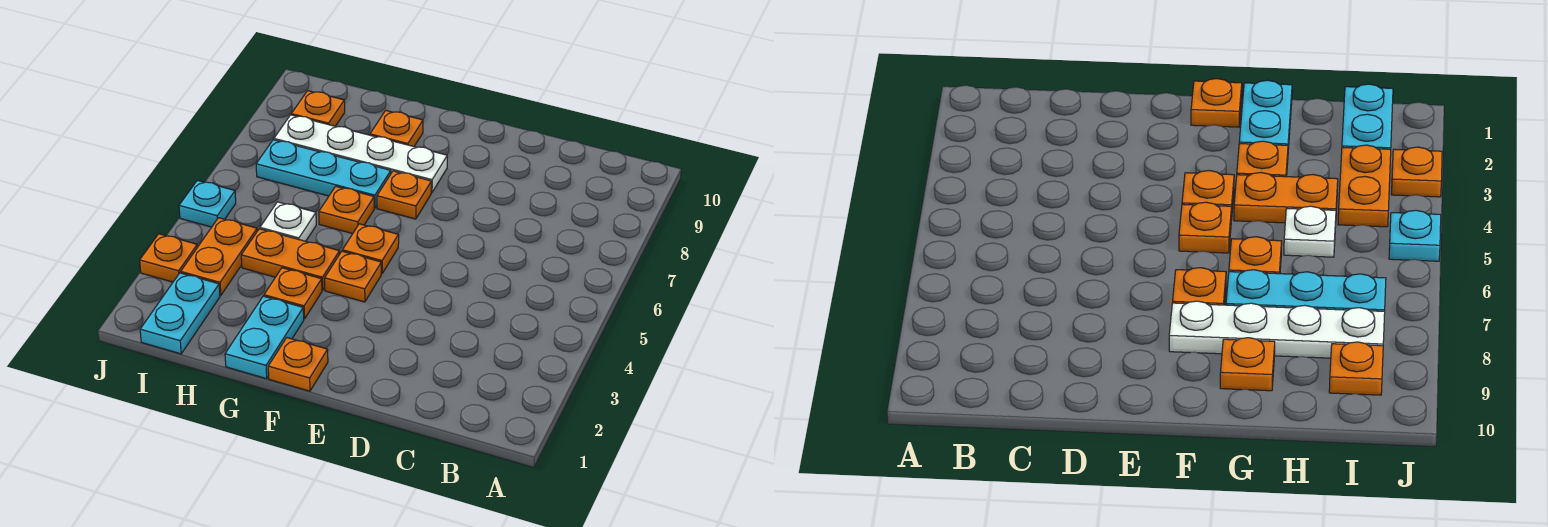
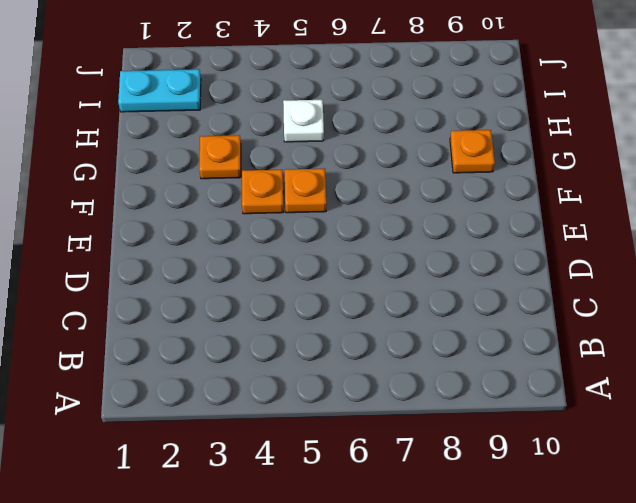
none -> orange 1x1 plate [268,338,328,391]
none -> orange 1x1 plate [377,171,432,219]
none -> white 1x4 plate [274,115,447,193]

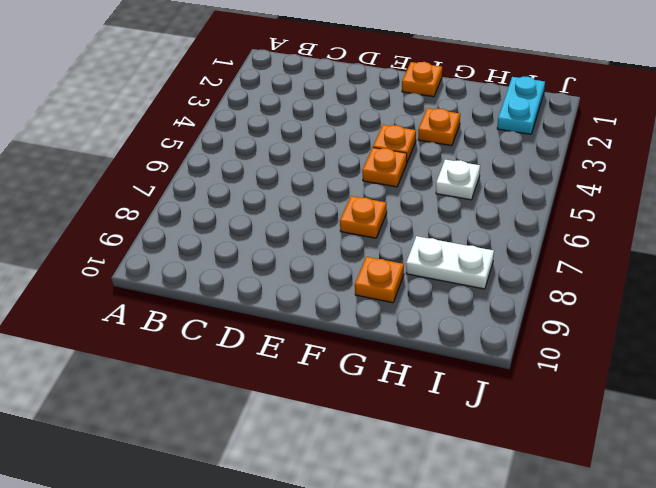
white 1x2 plate [406,236,494,289] -> white 1x4 plate [274,115,447,193]
none -> cyan 1x2 plate [225,296,304,379]
none -> orange 1x2 plate [241,229,340,290]
none -> orange 1x1 plate [319,186,374,234]

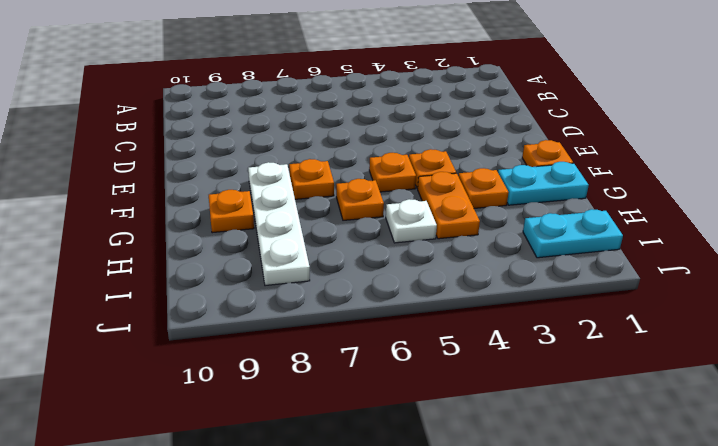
none -> cyan 1x3 plate [256,140,391,208]
none -> orange 1x2 plate [181,218,257,296]
none -> orange 1x1 plate [291,91,345,126]

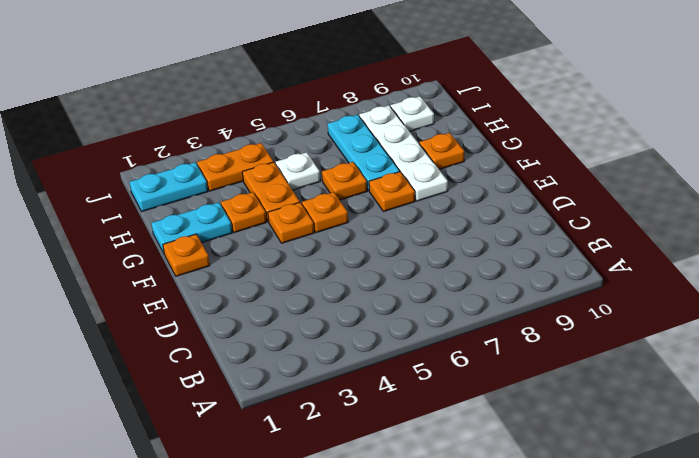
white 1x1 plate [390,96,434,131] -> orange 1x1 plate [291,91,345,126]
none -> orange 1x1 plate [140,234,197,282]
none -> cyan 1x1 plate [179,180,236,227]

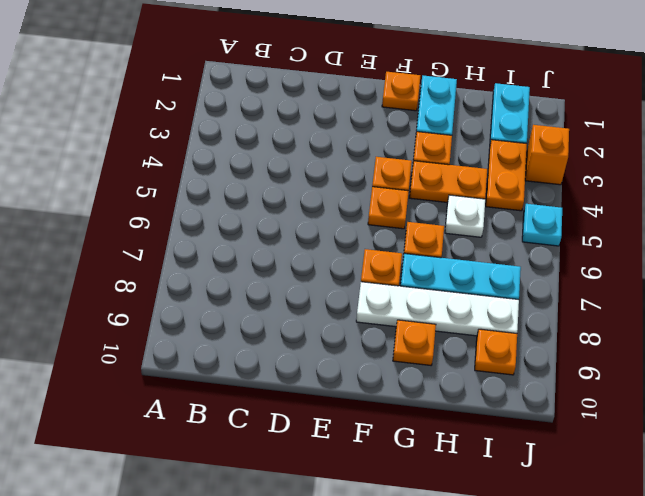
orange 1x1 brick [525,125,569,185] -> orange 1x1 plate [140,234,197,282]

